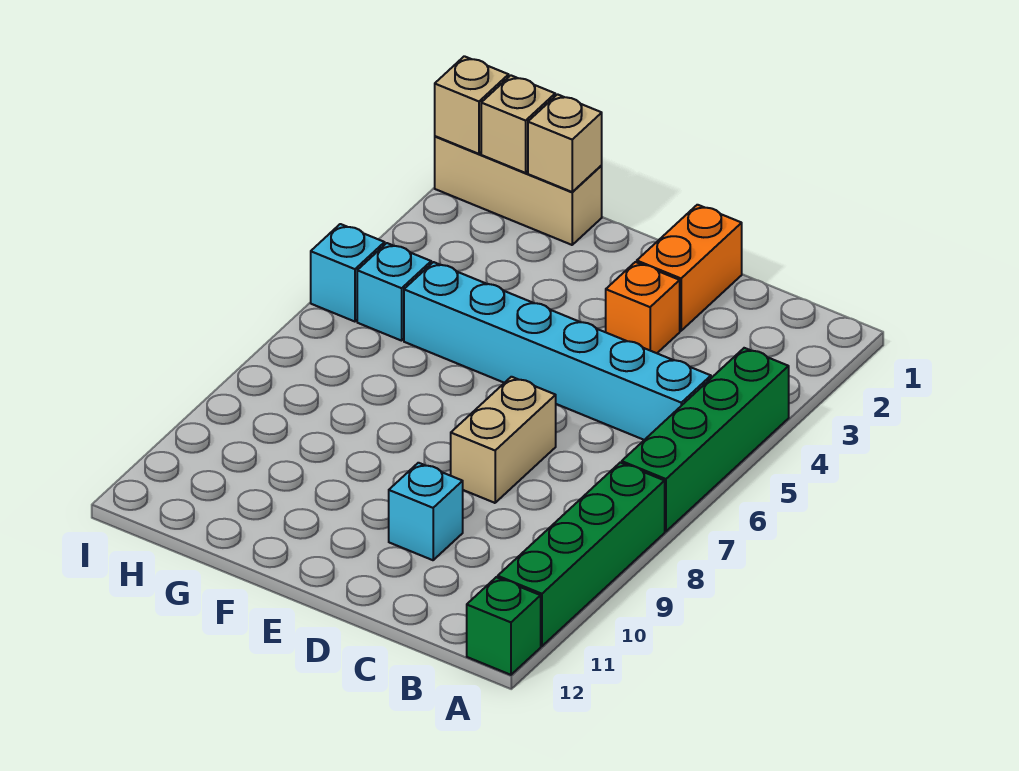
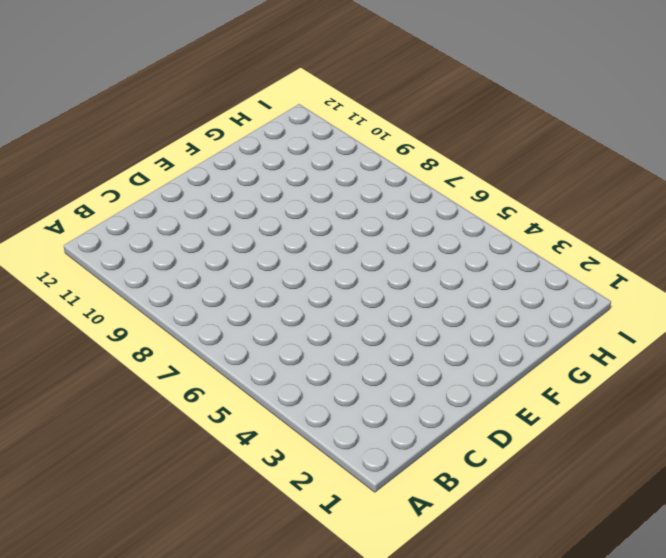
none -> green 1x4 brick [622,348,789,531]
none -> green 1x4 brick [498,463,665,646]
none -> green 1x1 brick [467,577,541,675]

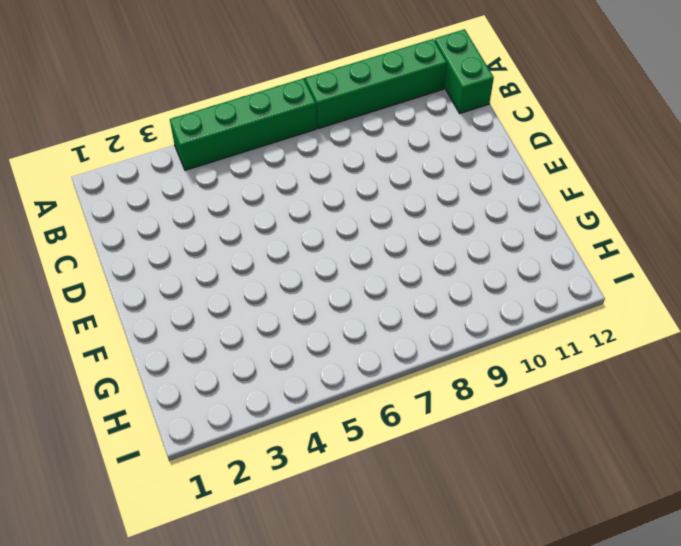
green 1x2 brick [435,29,494,113] -> green 1x1 brick [467,577,541,675]
none -> cyan 1x6 brick [404,262,711,440]
none -> orange 1x2 brick [637,205,742,331]
none -> orange 1x1 brick [606,262,680,353]

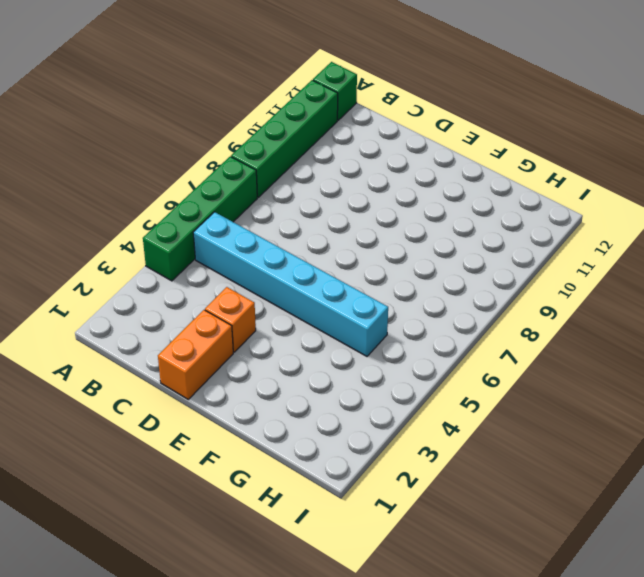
none -> tan 1x2 brick [451,377,556,503]
none -> cyan 1x1 brick [389,463,463,560]
none -> tan 1x3 brick [435,136,602,245]

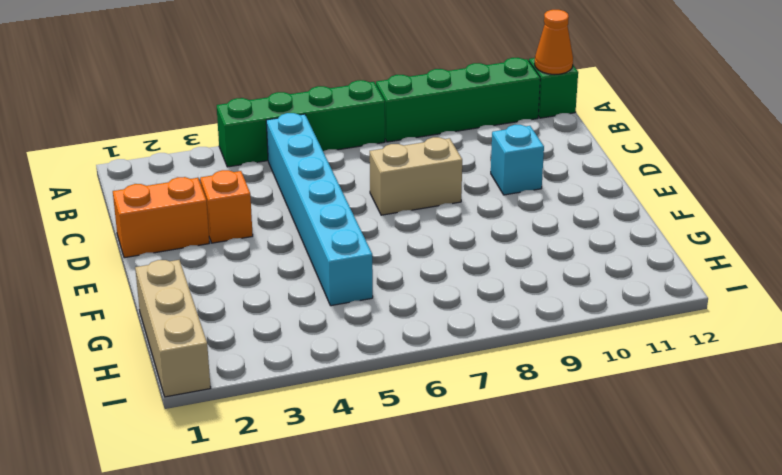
orange 1x1 cone [535,10,573,74] -> none
none -> cyan 1x1 brick [357,243,431,341]
none -> cyan 1x1 brick [311,224,385,322]
none -> tan 1x1 brick [528,94,602,192]

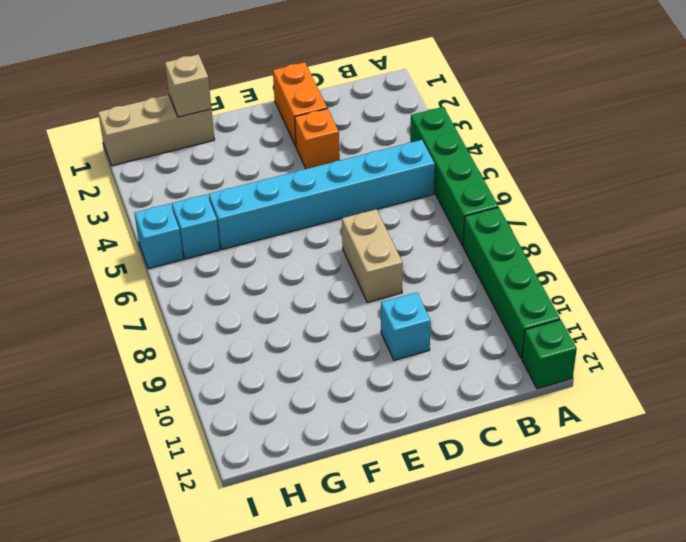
none -> tan 1x1 brick [481,76,555,173]
none -> tan 1x1 brick [435,56,509,154]

